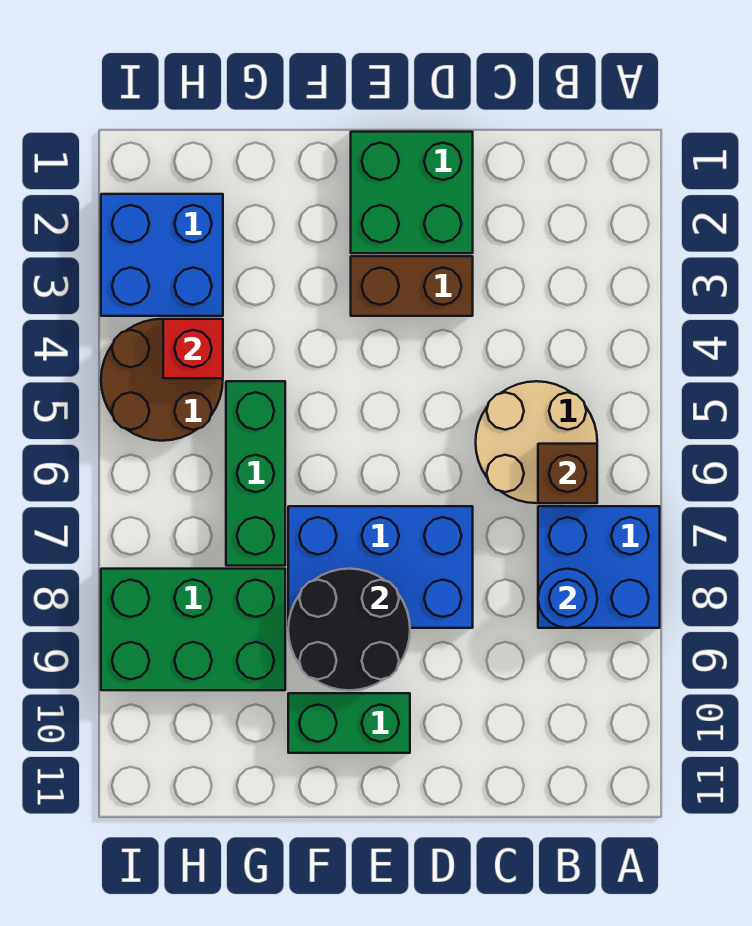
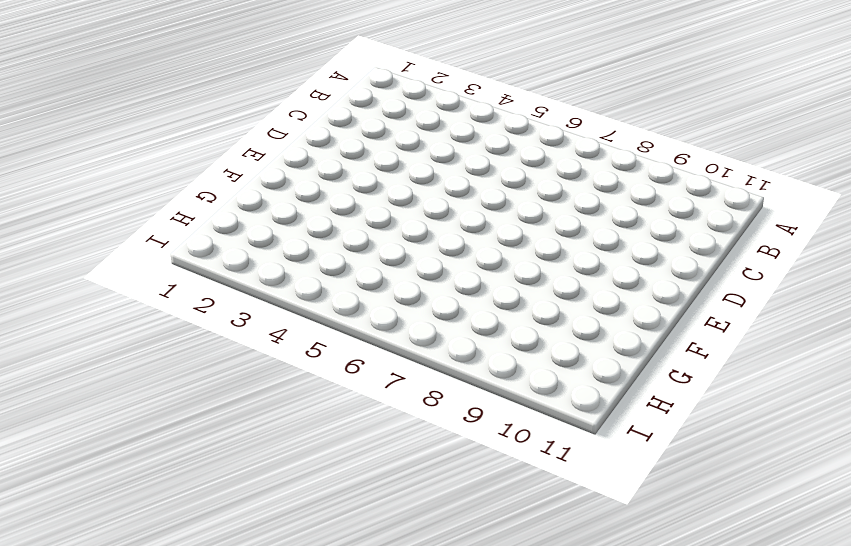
none -> blue 2x2 brick [538,506,660,628]
none -> tan 2x2 round brick [476,381,597,503]
none -> green 2x2 brick [351,132,473,253]

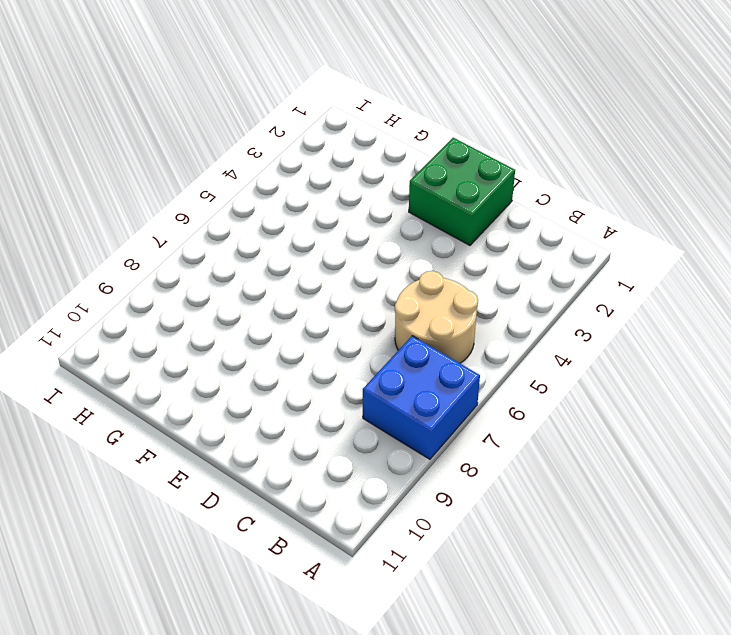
none -> brown 1x2 brick [351,256,473,316]
none -> blue 2x3 brick [288,506,473,628]
none -> green 1x2 brick [288,693,410,753]

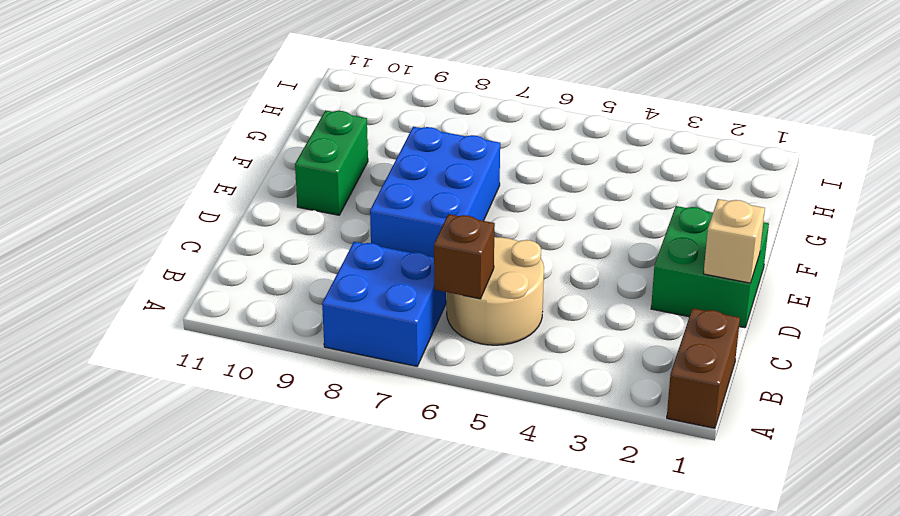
brown 1x2 brick [667,308,740,428] -> brown 1x2 brick moved to [351,256,473,316]
tan 1x1 brick [704,199,765,283] -> none
none -> green 1x3 brick [226,381,285,566]
none -> green 2x3 brick [101,569,285,690]
none -> blue 2x2 brick [101,194,223,316]

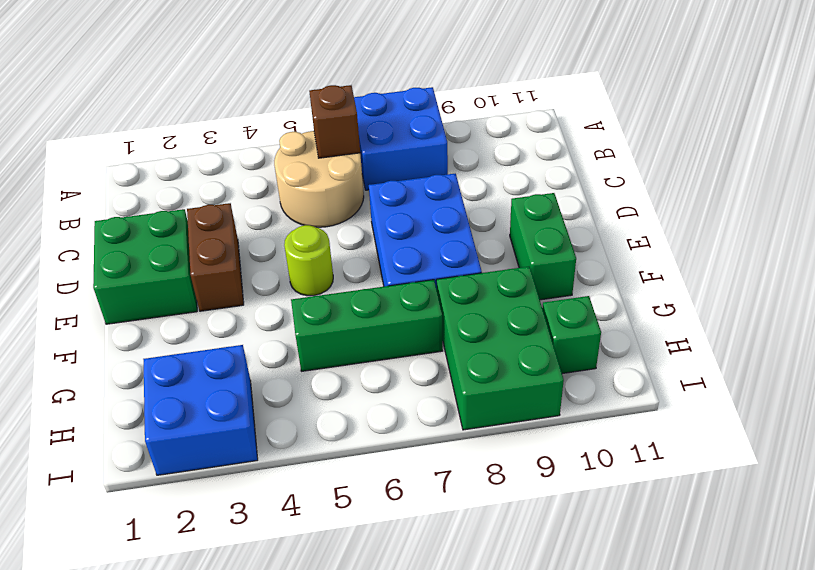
lime 1x1 round brick [284,225,333,296] -> none
green 1x1 brick [542,296,601,374] -> none
none -> brown 2x2 round brick [101,319,223,441]
none -> blue 1x1 round brick [538,569,597,628]
none -> black 2x2 round brick [288,569,410,690]

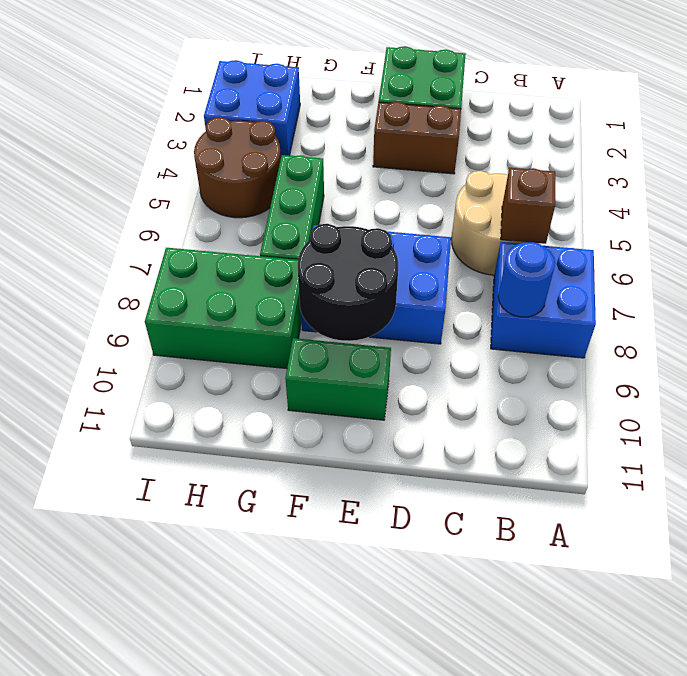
none -> red 1x1 brick [163,319,223,378]

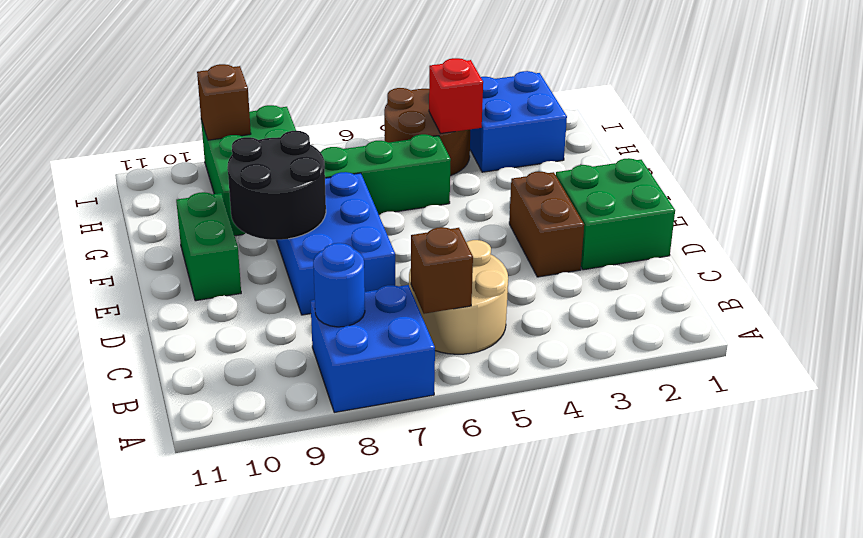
brown 1x1 brick [197,64,251,140] -> none

